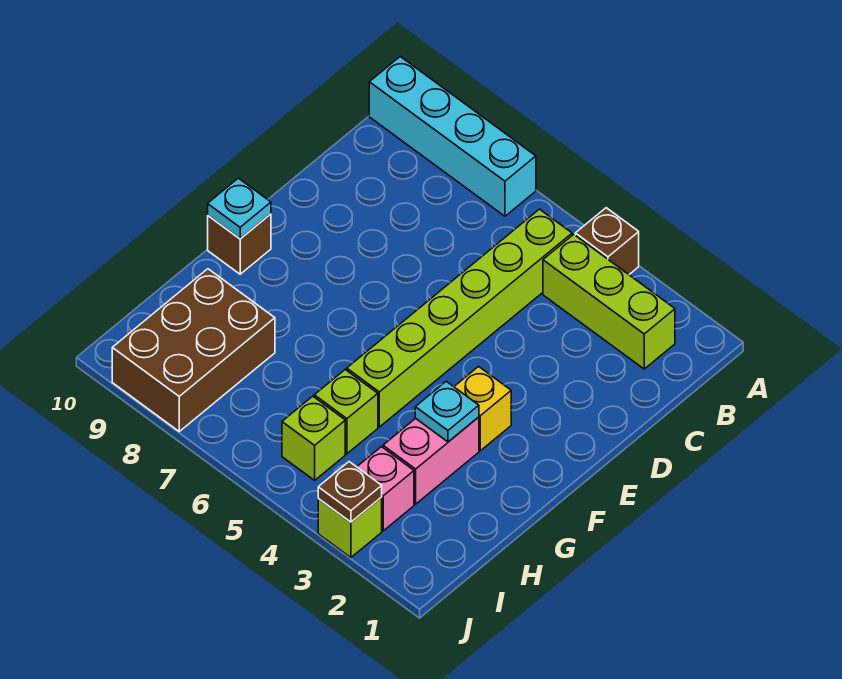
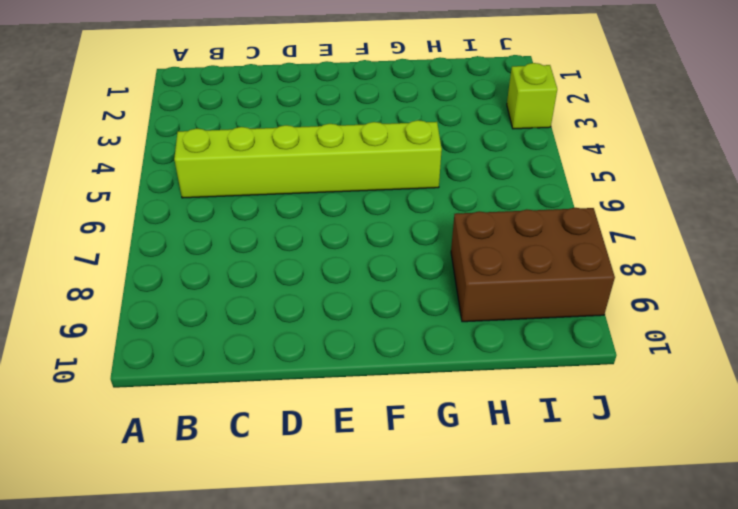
none -> brown 1x1 brick [575,208,639,274]
none -> cyan 1x4 brick [369,57,536,216]
none -> lime 1x3 brick [543,234,675,369]

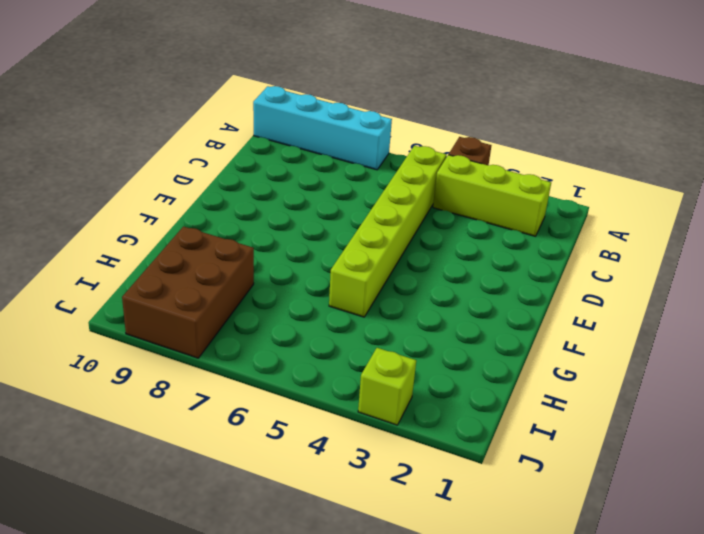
none -> yellow 1x1 brick [454,367,511,451]
none -> brown 1x1 brick [208,214,271,274]
none -> pink 1x2 brick [383,417,479,504]

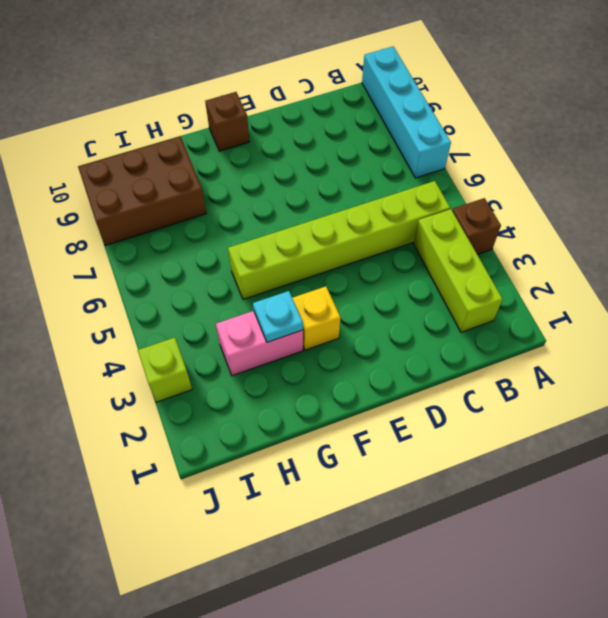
none -> lime 1x1 brick [314,370,378,454]
none -> pink 1x1 brick [357,447,414,531]
none -> lime 1x1 brick [282,396,345,480]

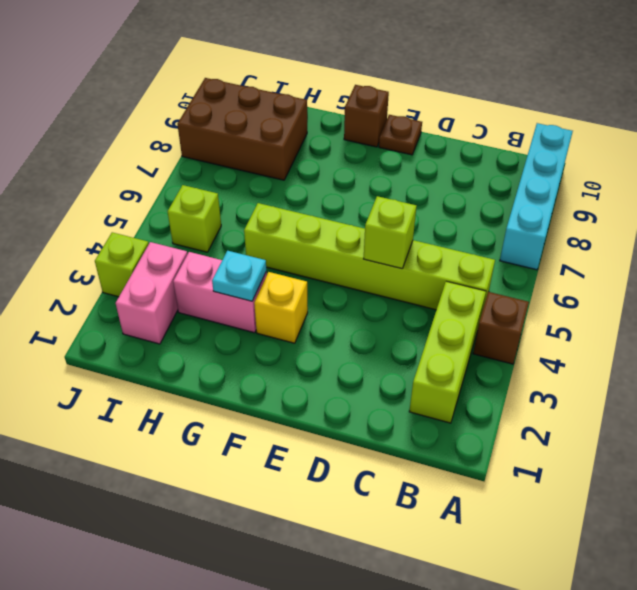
lime 1x1 brick [364,196,416,269] -> lime 1x1 brick moved to [314,370,378,454]
brown 1x1 plate [379,115,422,155] -> brown 1x1 plate moved to [318,462,382,522]
pink 1x2 brick [116,242,187,344] -> pink 1x1 brick [357,447,414,531]
none -> cyan 1x1 plate [208,178,271,239]

